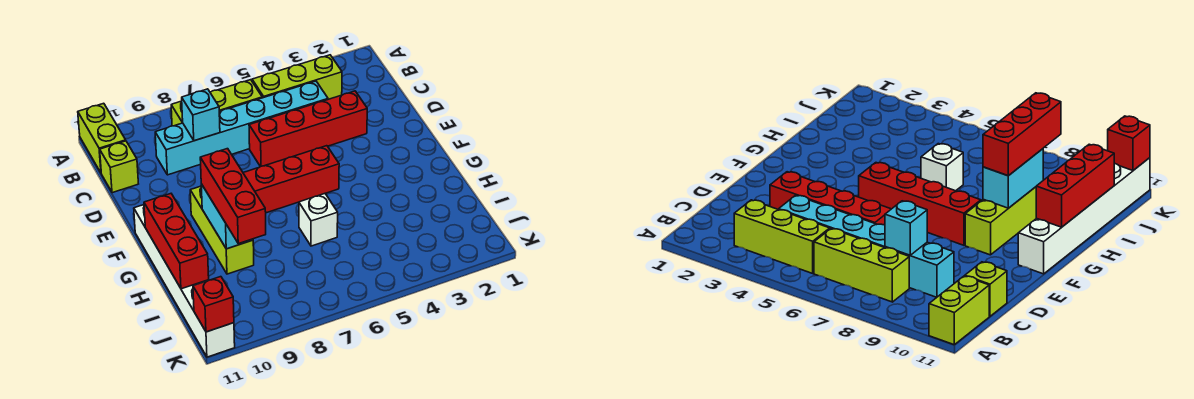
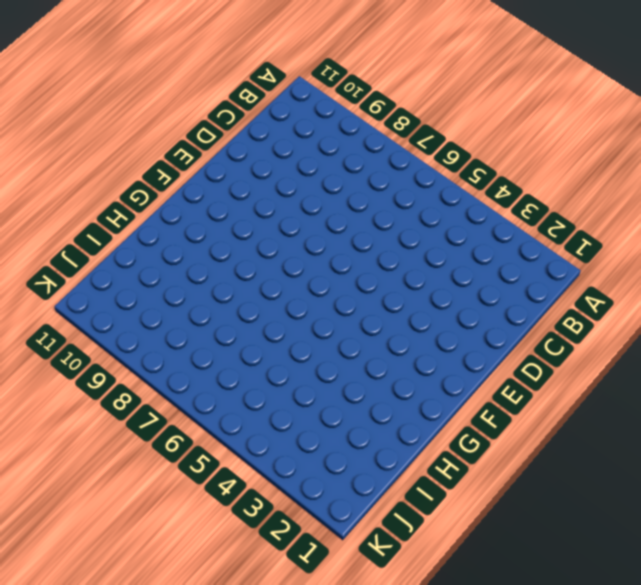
none -> lime 1x2 brick [78,103,126,173]
none -> lime 1x3 brick [252,55,342,99]
none -> lime 1x3 brick [171,80,262,126]

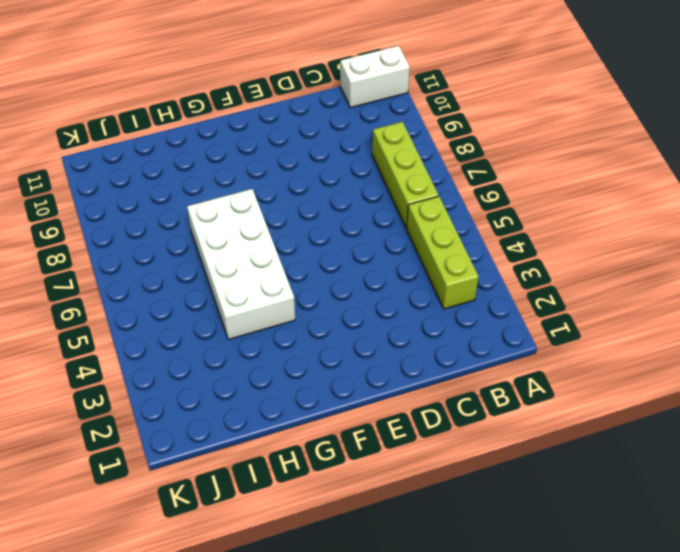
white 1x2 brick [340,46,410,108] -> lime 1x2 brick [78,103,126,173]
white 2x4 brick [187,189,295,339] -> white 1x1 brick [299,194,338,246]
none -> cyan 1x6 brick [155,81,328,175]
none -> lime 1x1 brick [100,141,138,193]
none -> red 1x4 brick [249,91,367,167]

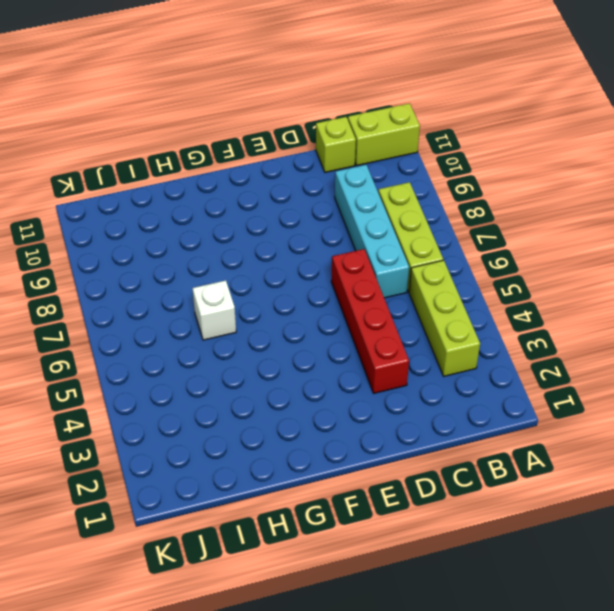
cyan 1x4 brick [335,165,409,298] -> cyan 1x6 brick [155,81,328,175]
none -> red 1x4 brick [243,146,339,213]
none -> lime 1x3 brick [190,186,254,274]
none -> white 1x6 brick [134,205,235,357]

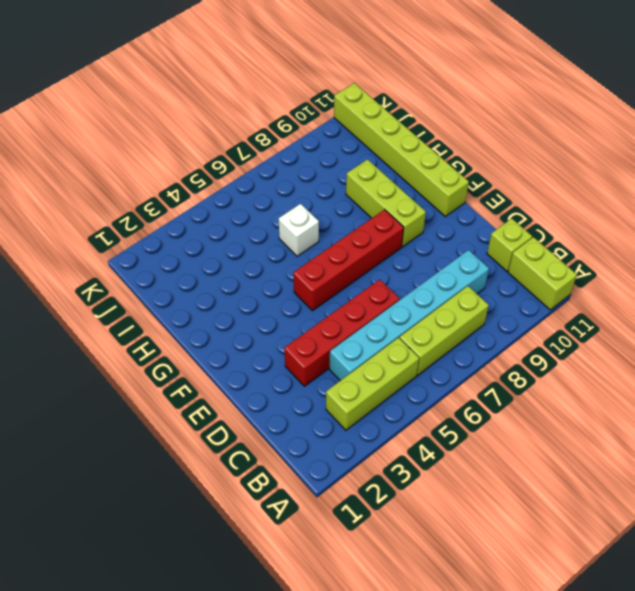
lime 1x6 brick [334,83,469,216] -> white 1x6 brick [134,205,235,357]
none -> cyan 1x1 brick [182,89,220,141]
none -> cyan 1x2 brick [201,184,253,249]
none -> red 1x3 brick [144,194,209,289]

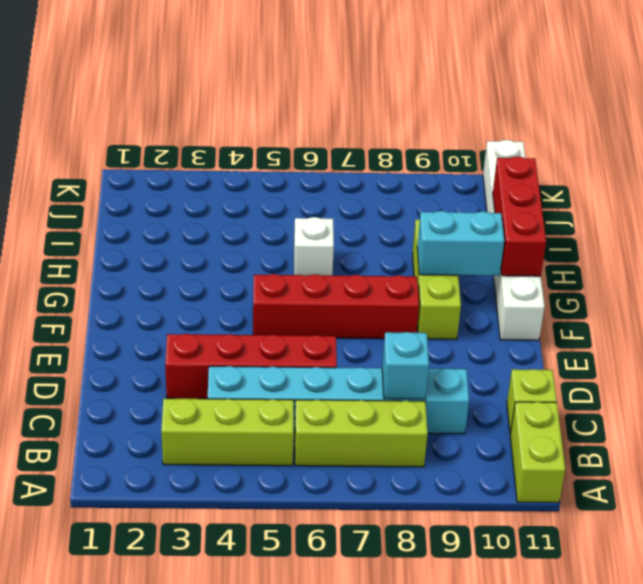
cyan 1x2 brick [417,211,504,276] -> cyan 1x2 brick turned to [201,184,253,249]
none -> red 1x1 brick [193,277,234,332]
none -> red 1x3 brick [200,149,266,244]

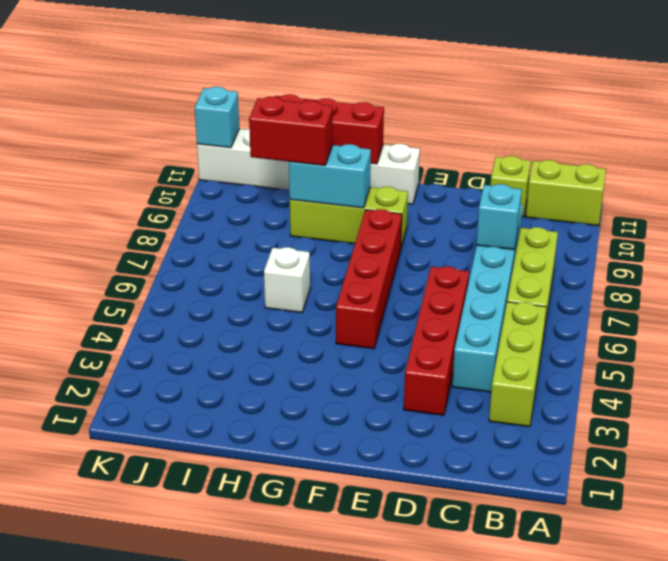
red 1x2 brick [249,97,333,165] -> red 1x3 brick [200,149,266,244]
cyan 1x1 brick [195,87,239,148] -> red 1x1 brick [193,277,234,332]

